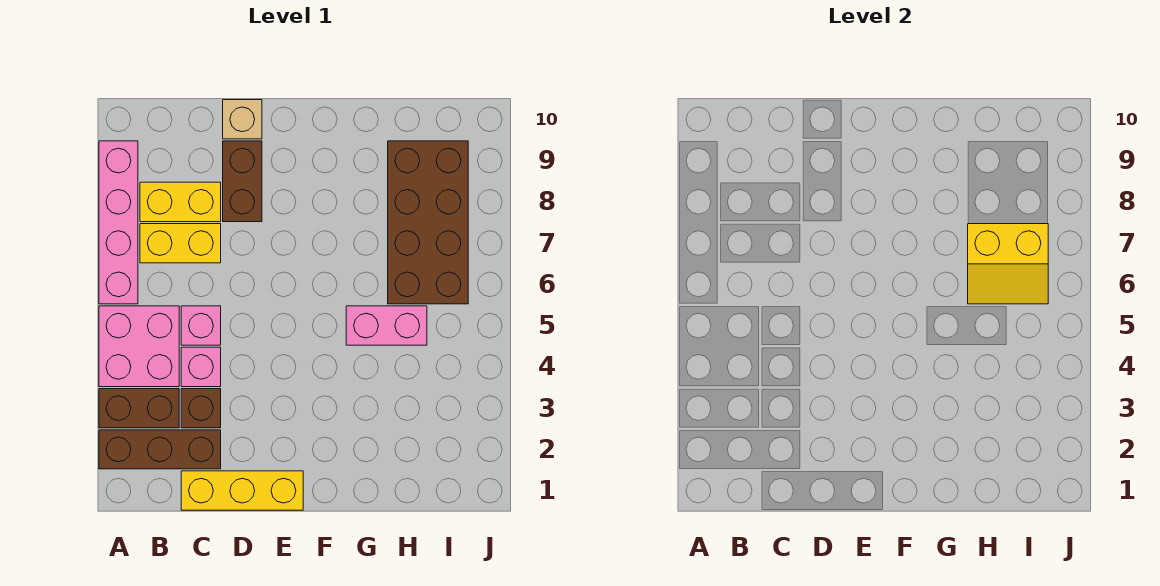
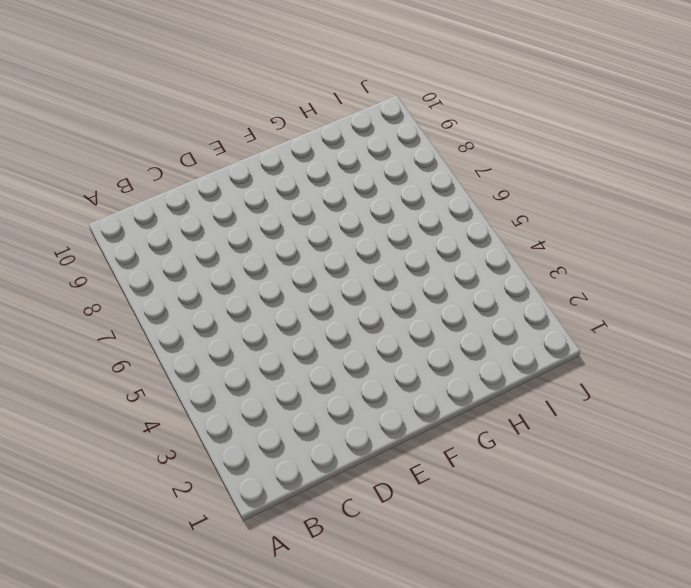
none -> brown 1x3 brick [99,430,221,469]
none -> brown 1x2 brick [99,389,179,428]
none -> pink 2x2 brick [99,306,179,387]

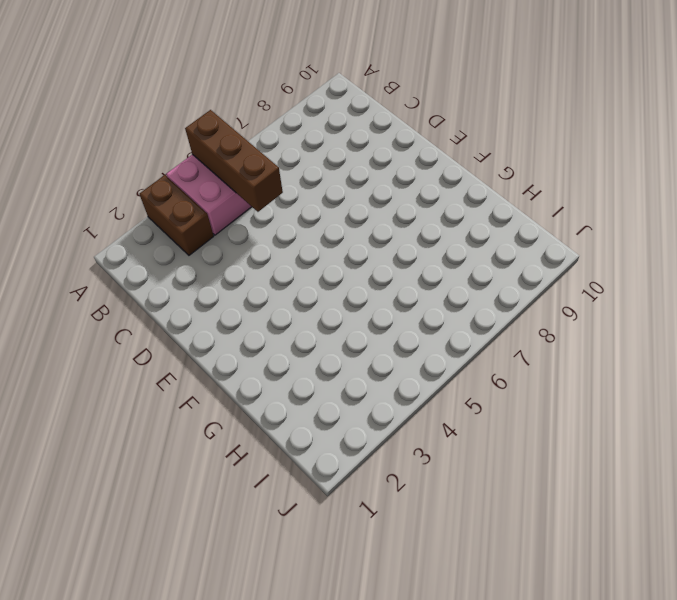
brown 1x3 brick [185,110,283,212] -> brown 1x3 brick moved to [99,430,221,469]
none -> pink 1x4 brick [99,141,138,304]
none -> yellow 1x2 brick [140,224,221,263]
none -> yellow 1x2 brick [140,182,221,222]

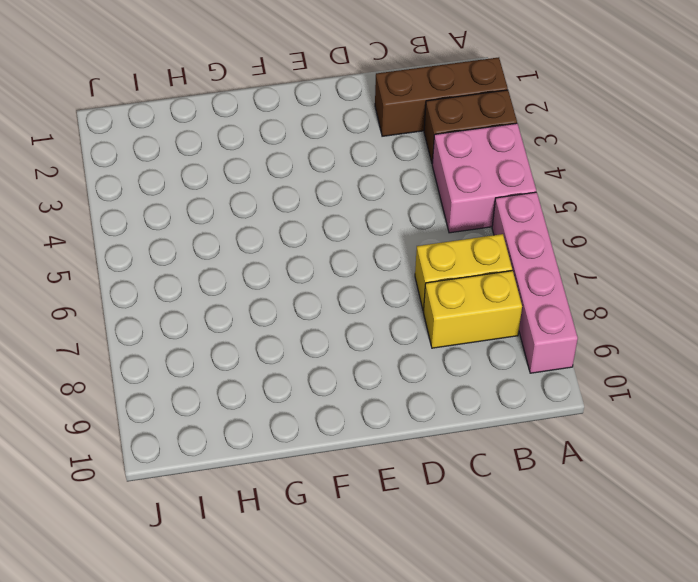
none -> yellow 1x3 brick [181,471,303,510]
none -> brown 1x1 brick [181,389,221,428]
none -> pink 1x1 brick [181,347,221,387]

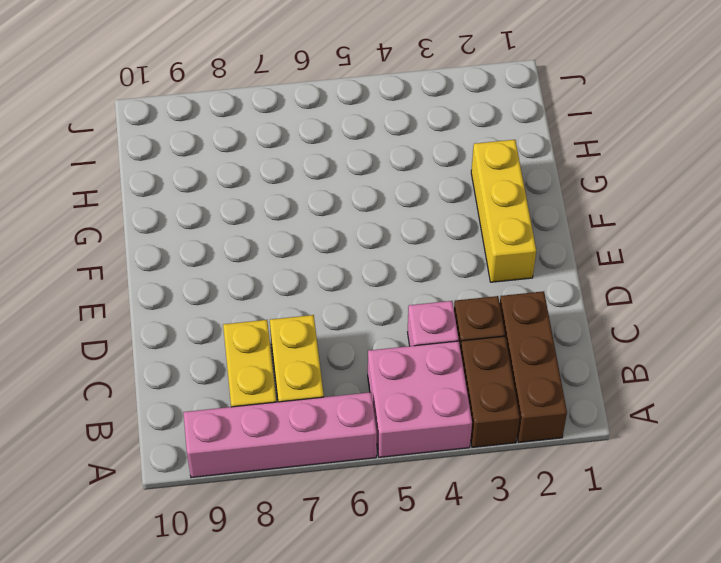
yellow 1x3 brick [471,140,536,282] -> yellow 1x3 brick moved to [181,471,303,510]
none -> pink 1x1 brick [181,306,221,345]
none -> brown 1x2 brick [223,141,262,222]
none -> tan 1x1 brick [223,100,262,139]

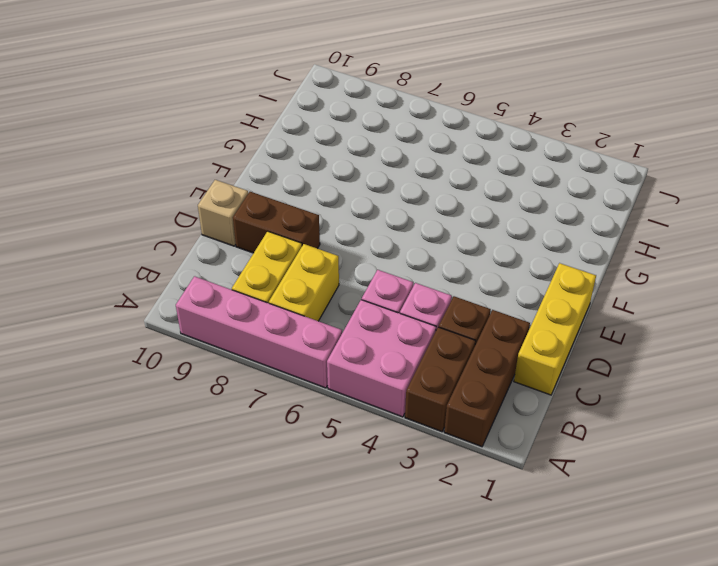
none -> pink 1x2 brick [346,306,427,345]
none -> brown 2x4 brick [388,141,468,304]
none -> yellow 2x2 slope [968,224,1048,304]

